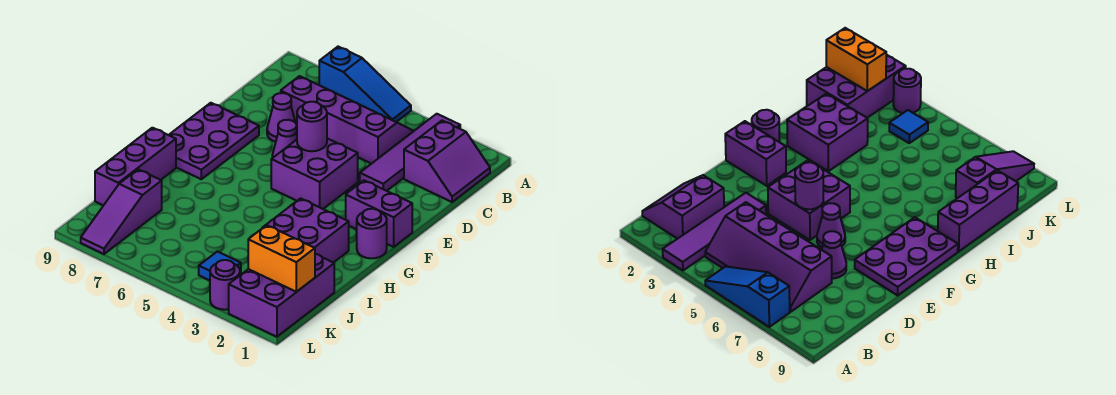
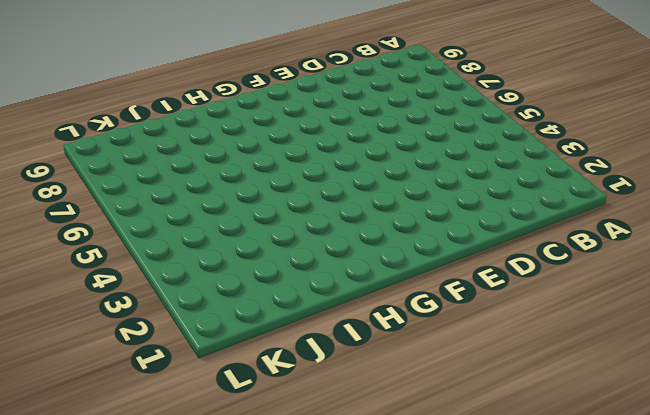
none -> purple 1x4 tile [360,114,460,191]
none -> blue 1x3 slope [319,47,411,122]
none -> purple 2x2 slope [404,121,490,202]

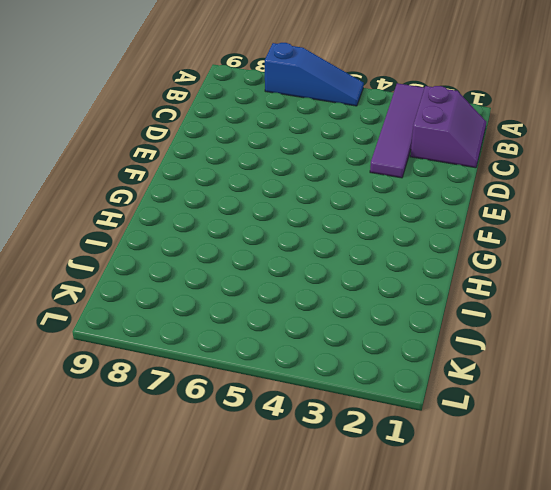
none -> purple 2x4 slope [281,76,413,164]
none -> purple 1x1 cone [267,93,297,142]
none -> purple 2x2 brick [271,138,358,209]

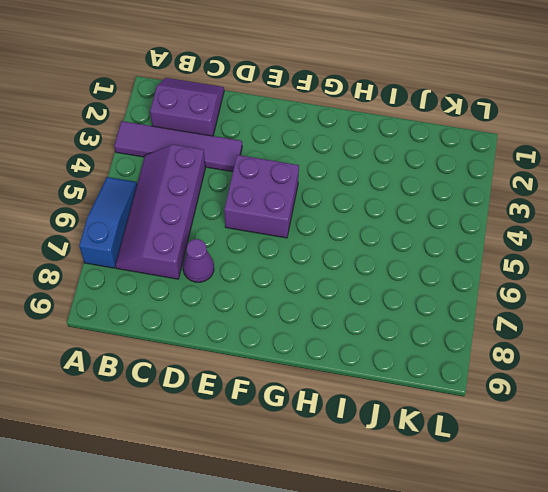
none -> purple 1x1 cone [272,120,297,158]
none -> purple 2x3 plate [169,103,259,179]
none -> purple 1x2 brick [346,180,412,247]

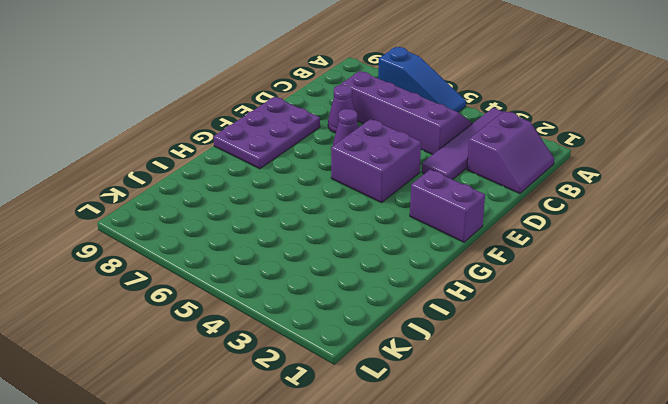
none -> purple 1x1 round brick [357,209,387,258]
none -> purple 2x2 brick [264,198,349,263]
none -> purple 1x3 brick [95,128,176,205]

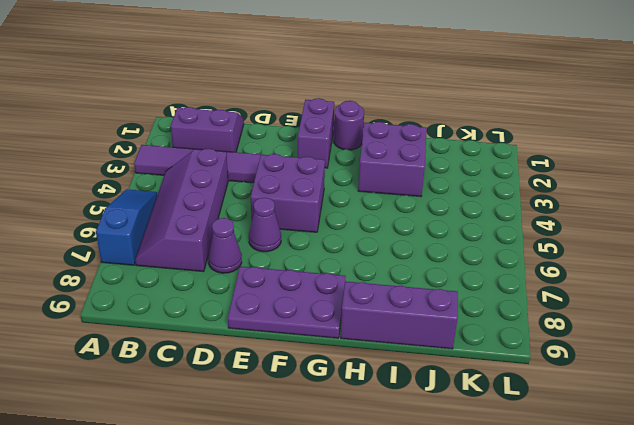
none -> purple 2x3 brick [229,254,334,337]
none -> purple 1x3 slope [81,169,162,254]
none -> blue 1x1 tile [199,252,241,280]

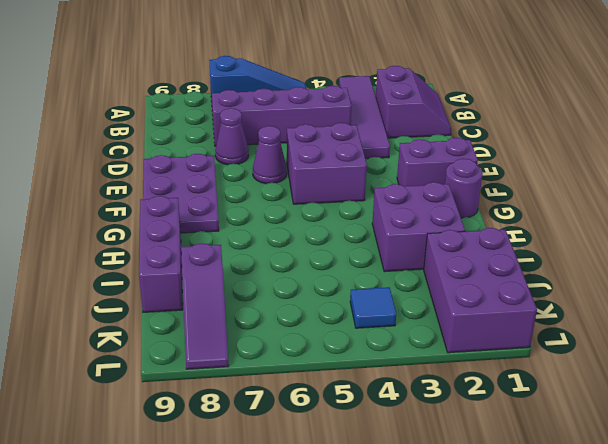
none -> purple 1x1 round brick [210,260,240,310]
none -> purple 1x1 round brick [297,102,327,151]
none -> orange 1x2 brick [248,225,315,292]

